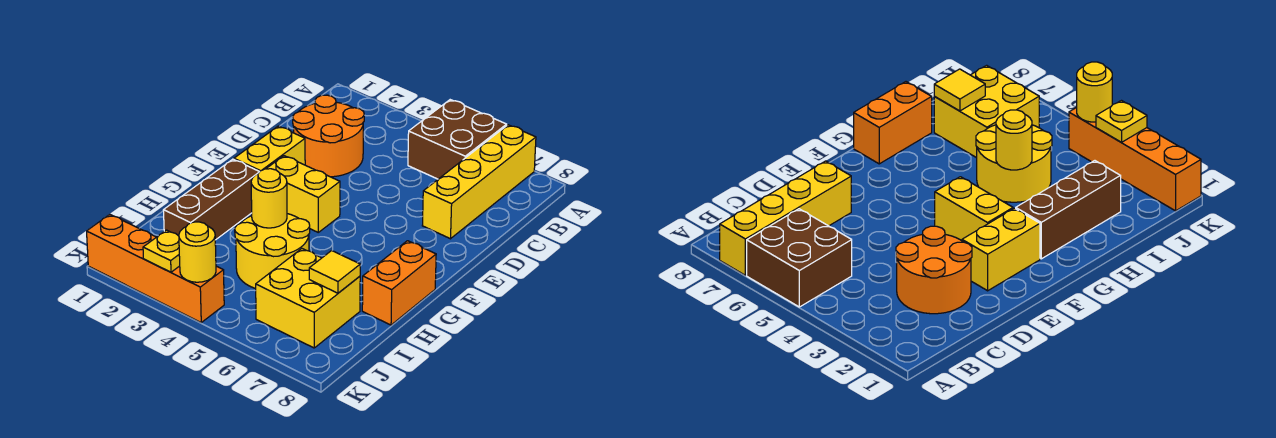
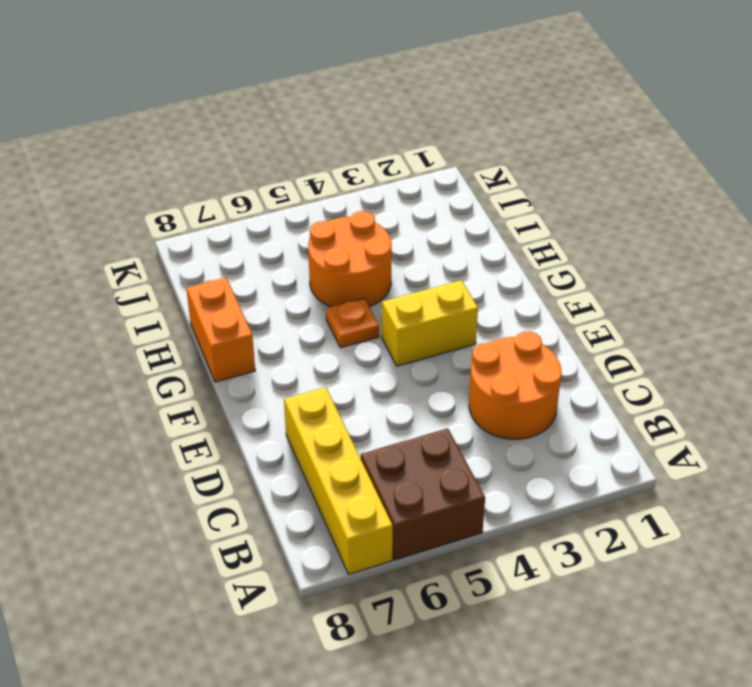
orange 1x1 plate [326,298,379,348] -> none
orange 2x2 round brick [308,211,392,307] -> yellow 2x2 round brick [235,214,310,289]
none -> yellow 1x2 brick [234,126,305,172]
none -> brown 1x3 brick [164,159,259,240]
none -> yellow 2x2 brick [256,249,360,348]

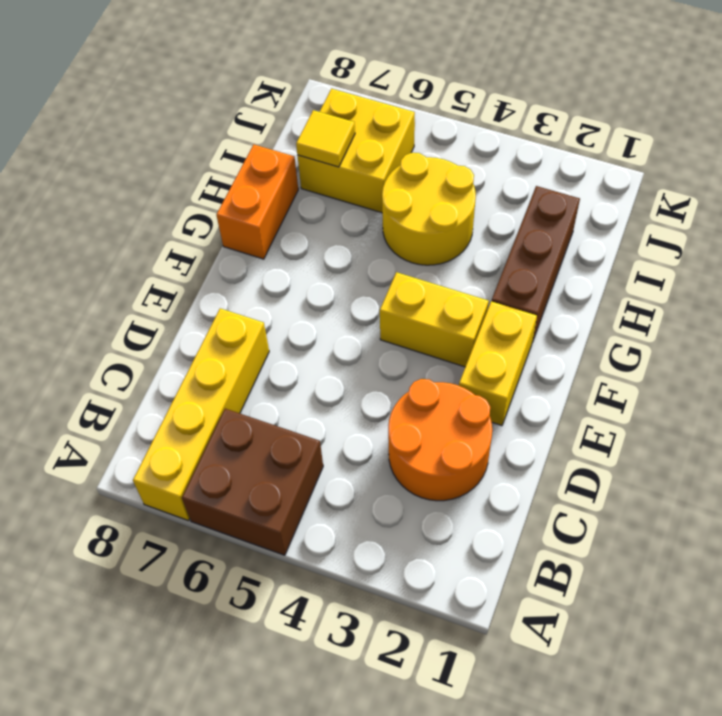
none -> orange 1x4 brick [87,215,224,322]
none -> yellow 1x1 round brick [251,169,287,228]
none -> yellow 1x1 plate [143,230,180,272]

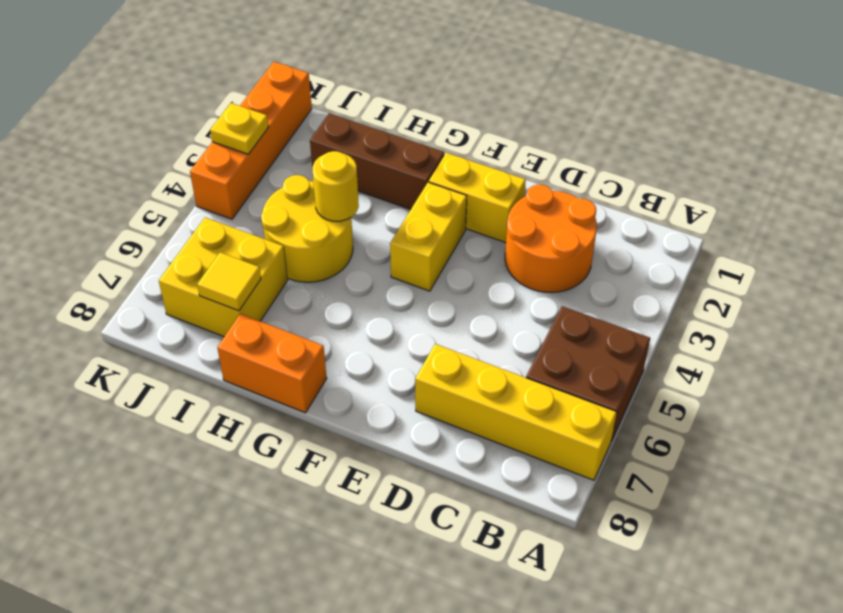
none -> yellow 1x1 round brick [179,222,216,282]

